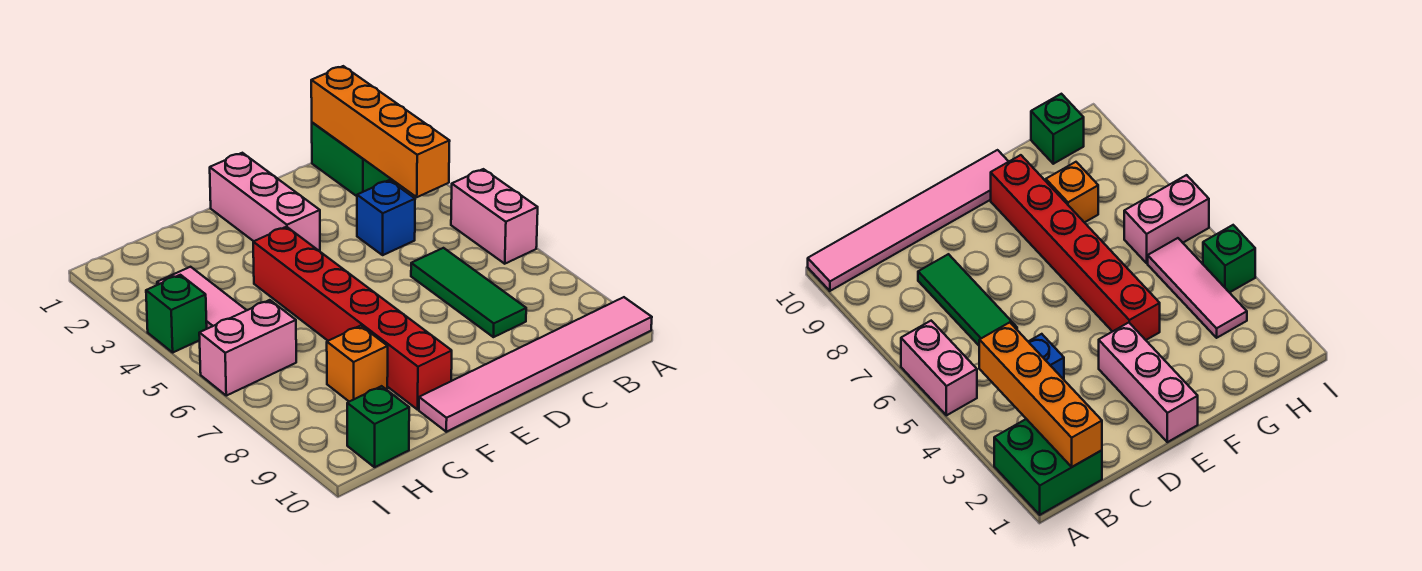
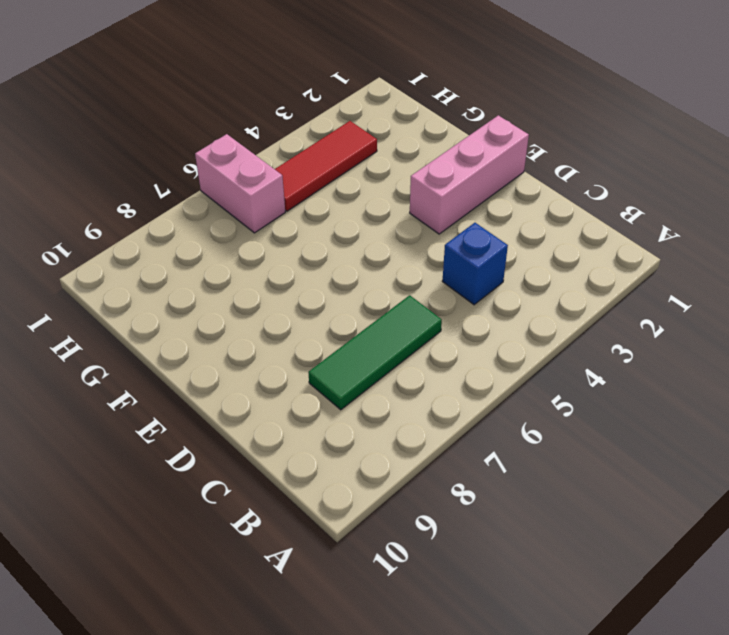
red 1x3 tile [275,121,377,211] -> pink 1x3 tile [157,267,247,329]
none -> green 2x2 brick [312,122,399,196]
none -> pink 1x2 brick [451,169,538,264]
none -> pink 1x6 tile [419,297,652,432]

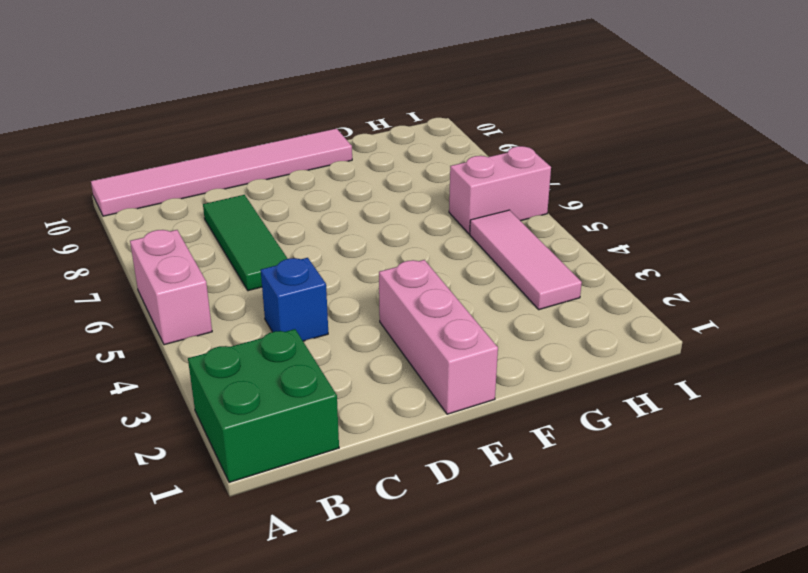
none -> red 1x6 brick [253,227,452,410]
none -> orange 1x1 brick [327,326,388,402]
none -> green 1x1 brick [347,386,409,467]

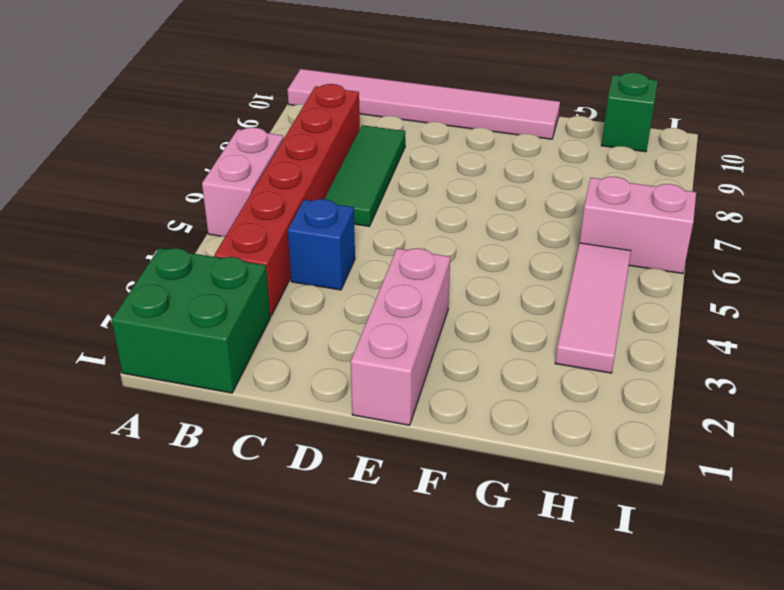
red 1x6 brick [214,84,360,316] -> red 1x6 brick moved to [253,227,452,410]
none -> orange 1x1 brick [327,326,388,402]
none -> green 1x1 brick [146,275,207,352]
none -> orange 1x4 brick [311,66,450,197]

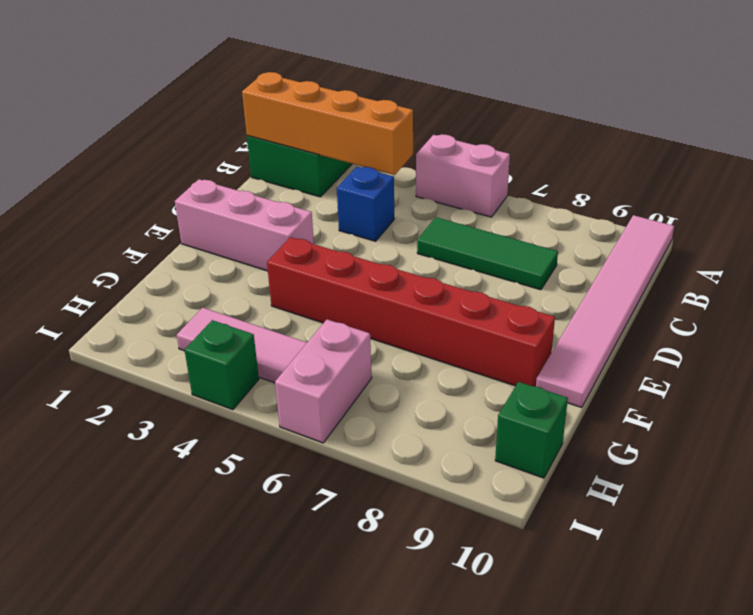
none -> orange 1x1 brick [327,326,388,402]

